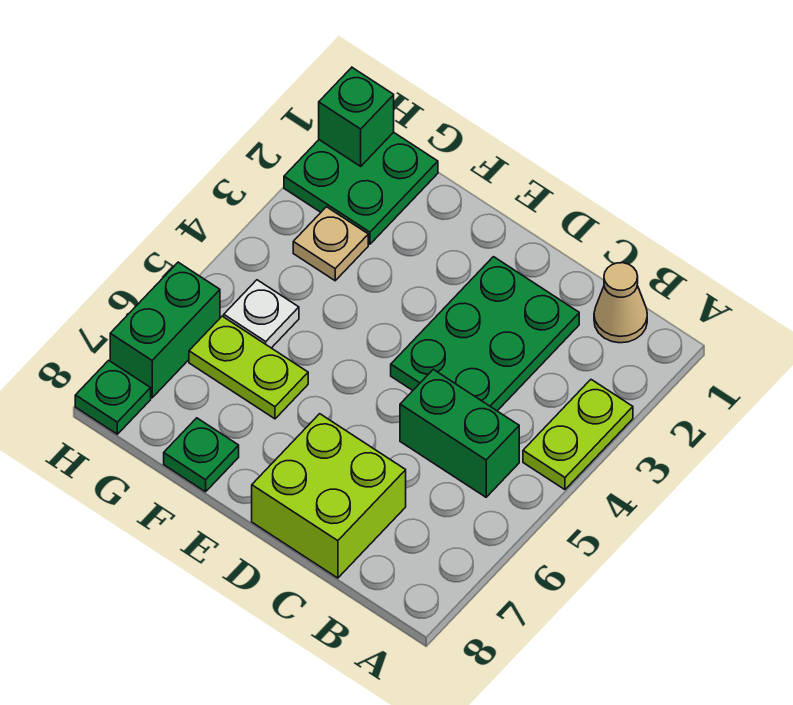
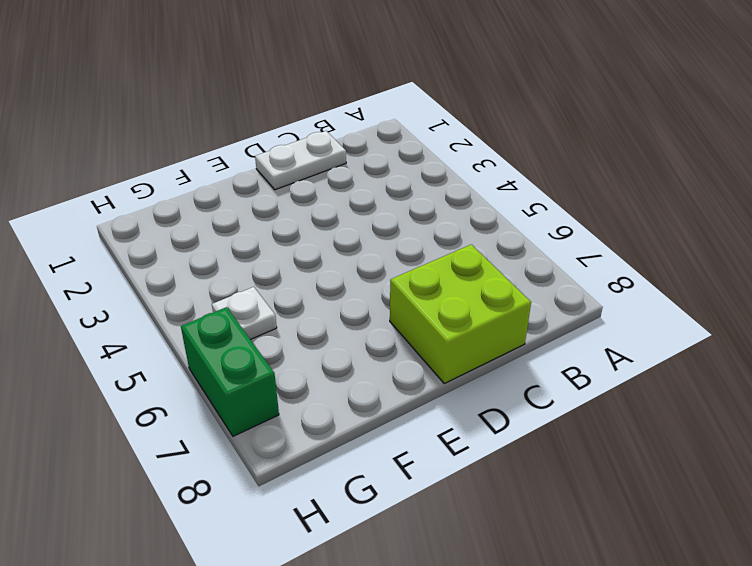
white 1x2 plate [255,131,346,190] -> none
none -> lime 1x2 plate [523,380,633,490]
none -> tan 1x1 cone [594,263,647,343]
none -> green 1x2 brick [400,370,519,497]

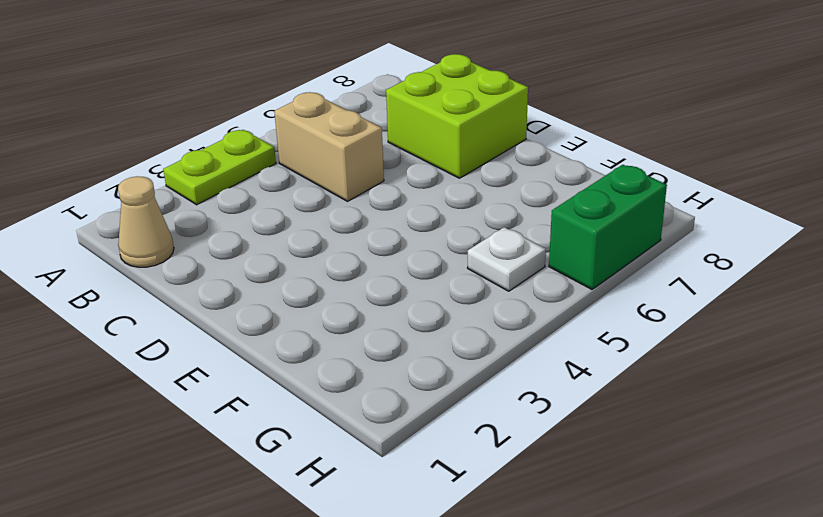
tan 1x2 brick [274,92,384,201] -> green 1x2 brick [400,370,519,497]
none -> green 2x3 plate [391,257,579,411]
none -> lime 1x2 plate [189,316,308,419]
none -> green 1x1 plate [164,418,239,492]

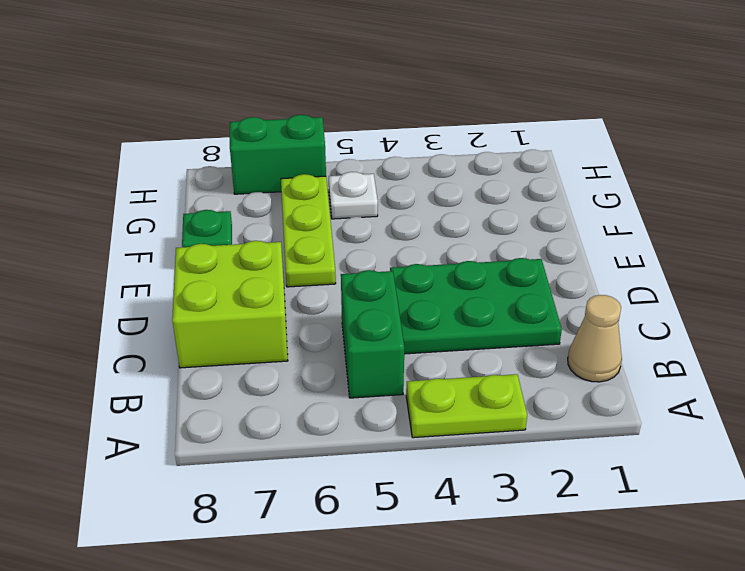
lime 1x3 plate [281,174,336,287] -> lime 1x2 plate [189,316,308,419]
none -> green 2x2 plate [284,132,438,244]
none -> tan 1x1 plate [293,207,368,281]
none -> green 1x1 plate [75,360,151,434]

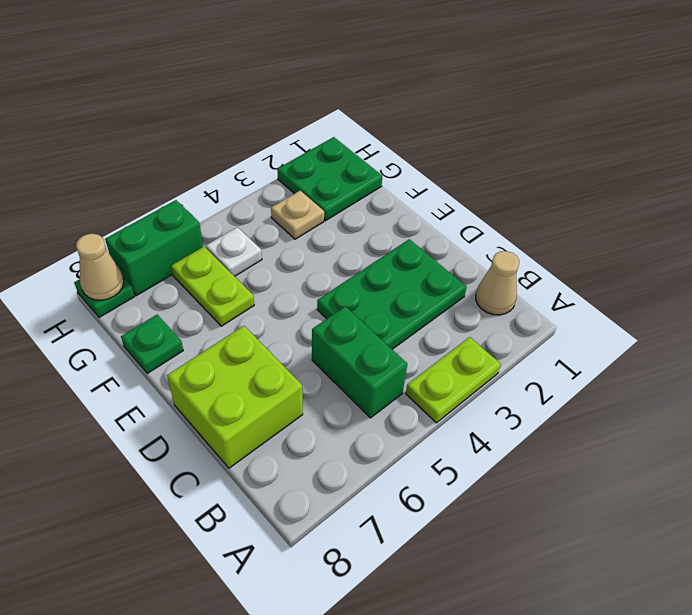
tan 1x1 cone [76,234,124,300] -> none
none -> green 1x1 brick [319,67,394,166]

